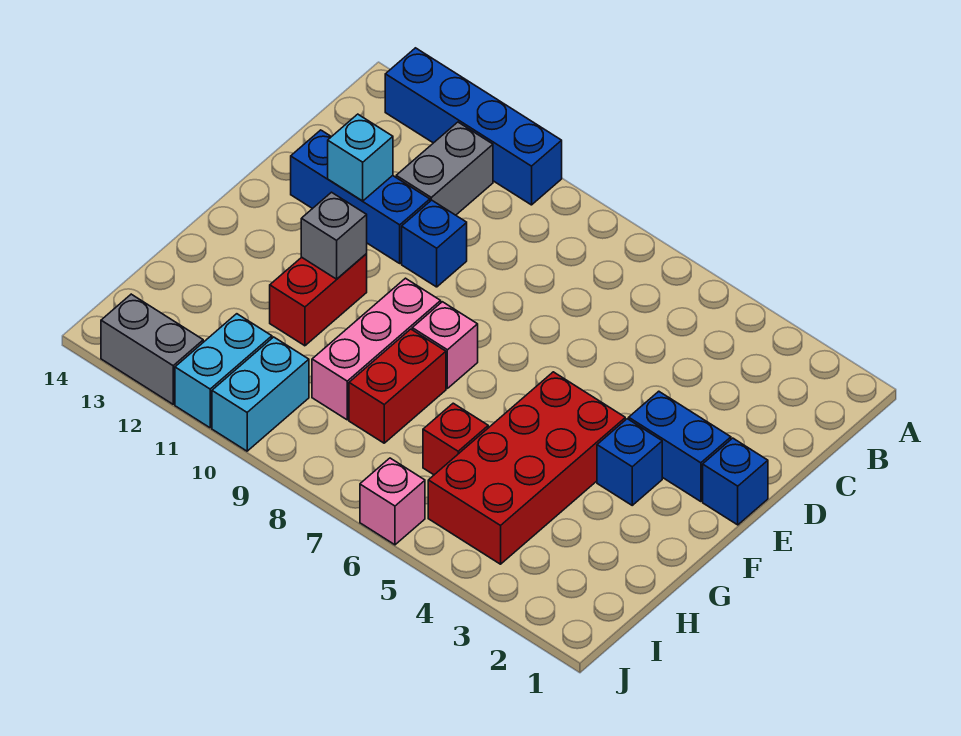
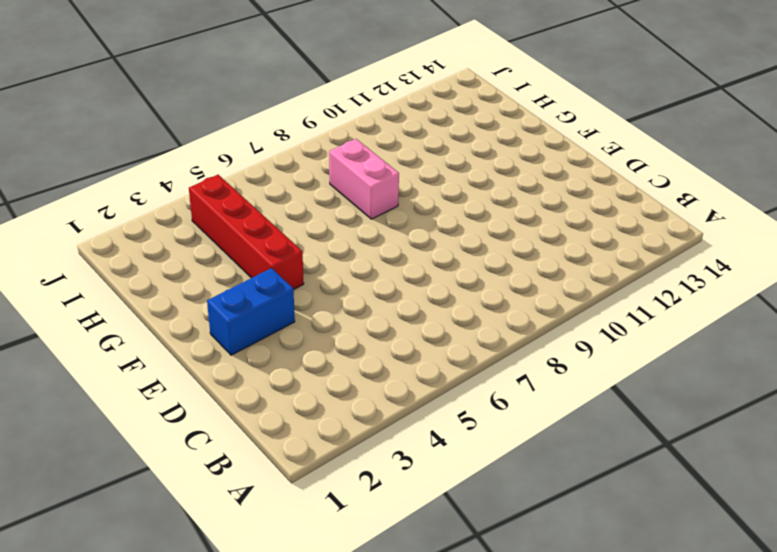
red 1x4 brick [189,175,304,290] -> red 2x4 brick [428,372,625,564]
pink 1x2 brick [329,139,399,219] -> red 1x2 brick [349,329,446,443]
none -> blue 1x4 brick [385,48,562,205]
none -> grey 1x2 brick [396,122,493,215]
none -> blue 1x1 brick [402,200,467,287]

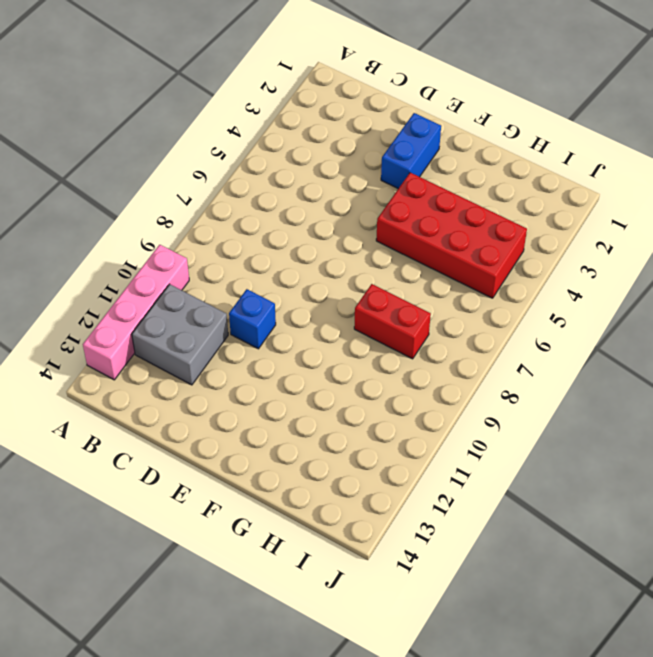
pink 1x4 brick [83,245,189,380] -> blue 1x4 brick [385,48,562,205]
grey 2x2 brick [132,284,228,385] -> grey 1x2 brick [396,122,493,215]
none -> blue 1x3 brick [291,130,430,263]
none -> blue 1x1 brick [703,438,768,525]
none -> blue 1x1 brick [597,419,662,505]

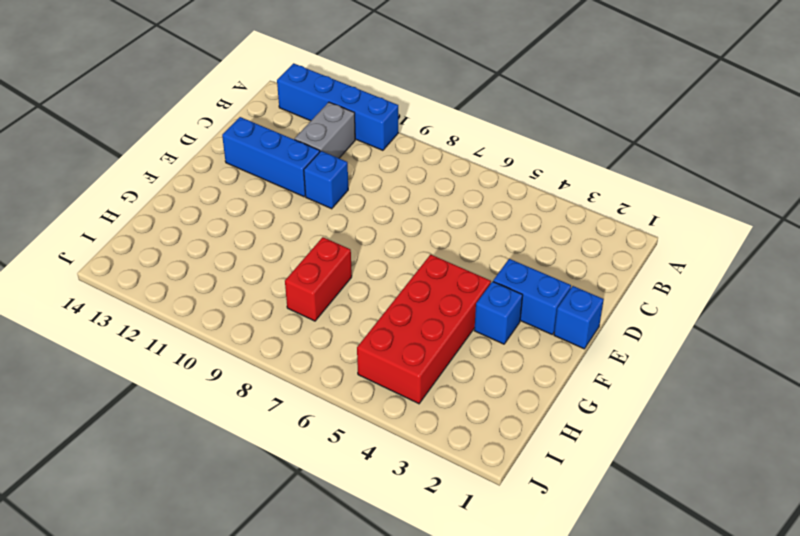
none -> pink 1x1 brick [412,302,478,388]
none -> pink 1x3 brick [312,278,441,420]
none -> red 1x2 brick [270,254,367,346]

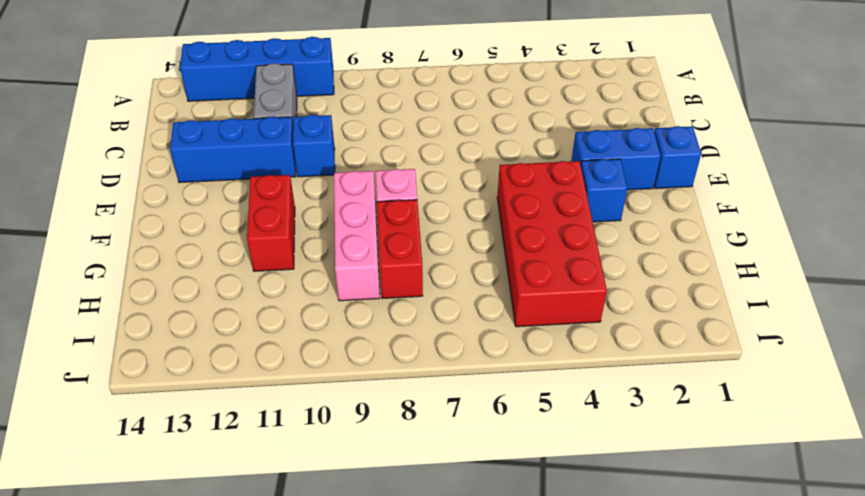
none -> red 1x1 brick [423,403,488,475]
none -> cyan 1x2 brick [212,337,309,451]
none -> cyan 1x2 brick [175,314,272,428]

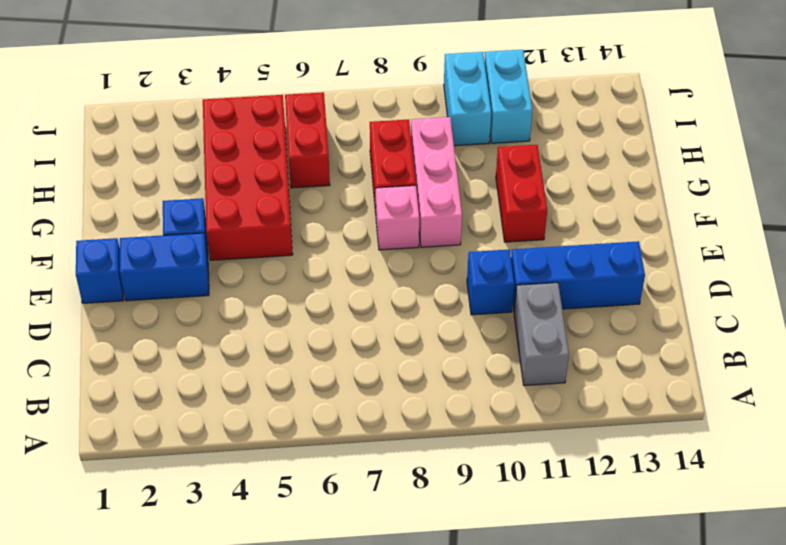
red 1x2 brick [285,92,330,188] -> red 1x1 brick [423,403,488,475]
none -> blue 1x4 brick [385,48,562,205]
none -> pink 1x1 brick [360,458,425,545]
none -> grey 1x2 brick [101,294,203,404]

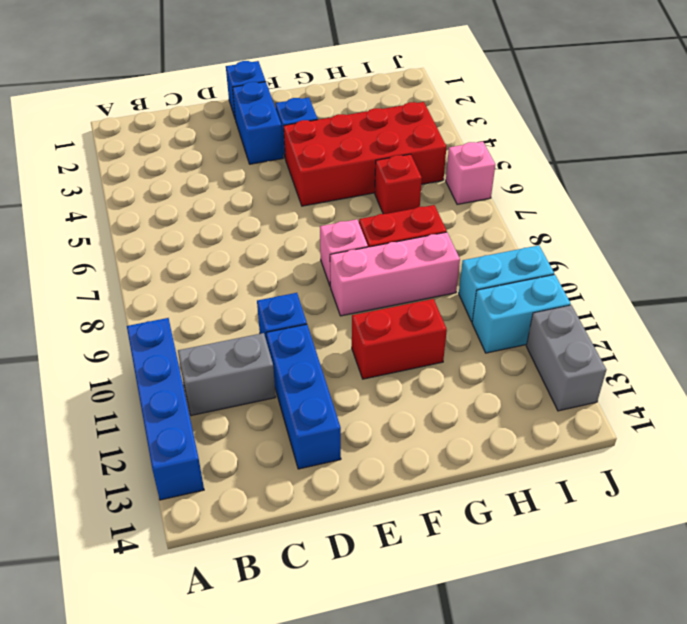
none -> cyan 1x1 brick [328,114,393,201]
none -> grey 1x1 brick [301,192,367,279]

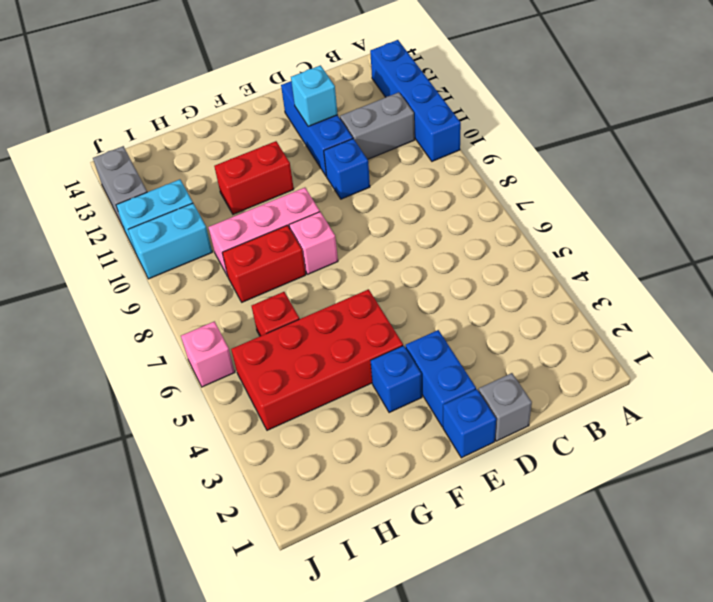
grey 1x1 brick [479,373,532,441] -> grey 1x1 brick moved to [301,192,367,279]

